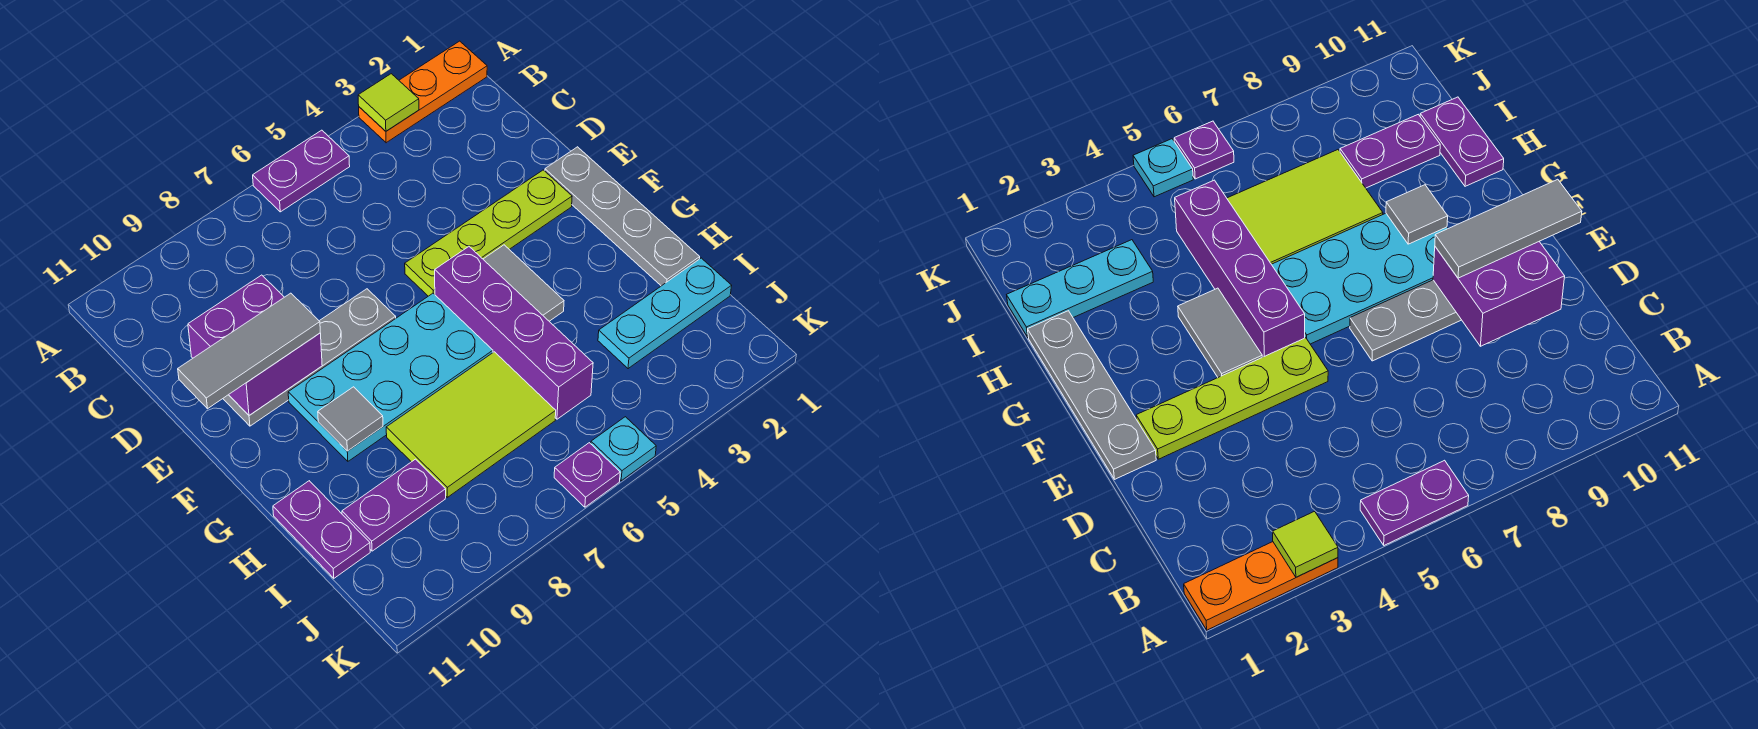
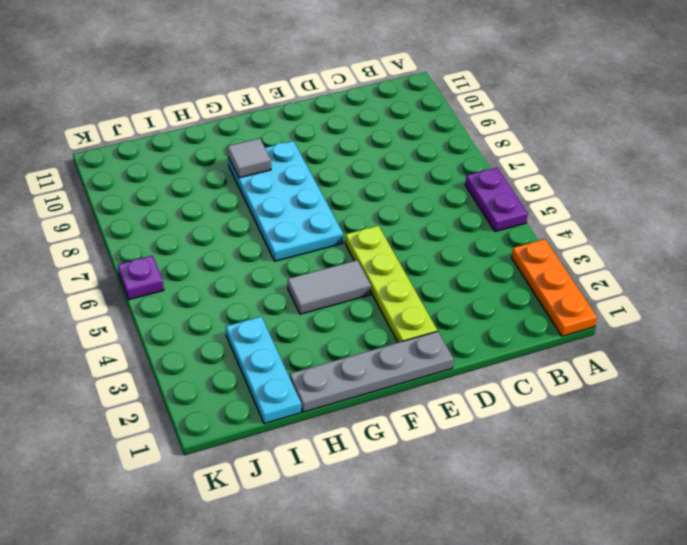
none -> grey 1x4 plate [223,289,396,426]
none -> purple 1x4 brick [435,247,593,419]
none -> lime 2x3 tile [386,352,556,497]

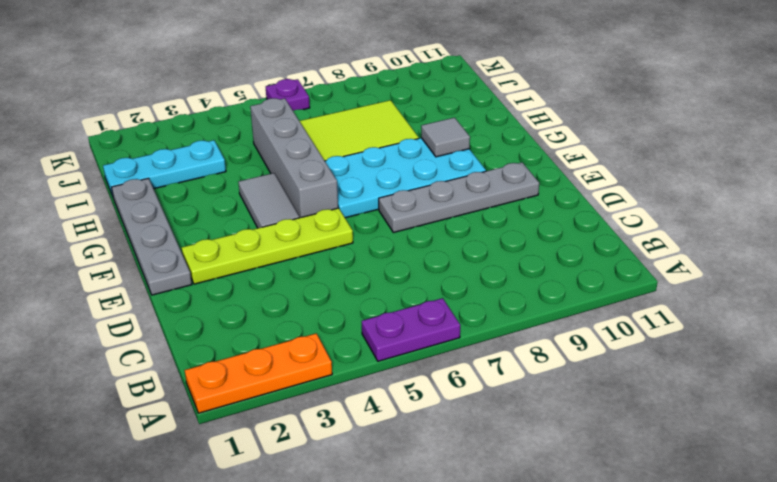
grey 1x4 brick [250,98,338,218] -> purple 1x4 brick [435,247,593,419]
none -> purple 1x2 plate [273,481,370,578]
none -> purple 1x2 plate [342,459,446,551]
none -> cyan 1x1 plate [591,417,656,481]

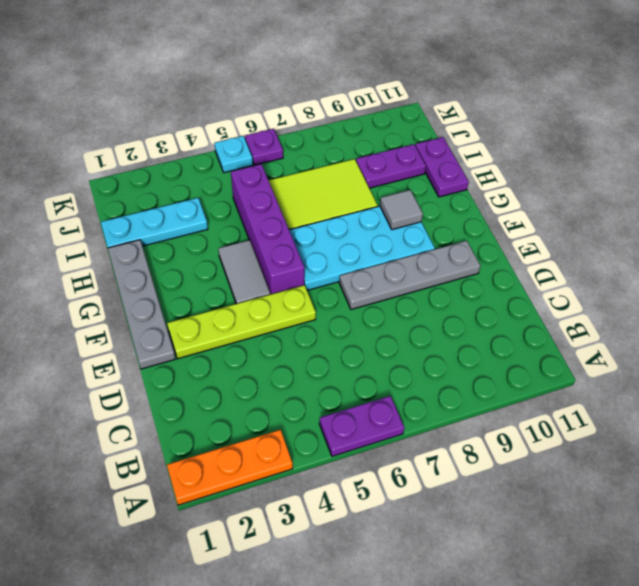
none -> lime 1x1 tile [358,74,419,131]
none -> purple 2x2 brick [188,275,322,415]
none -> grey 1x3 tile [178,293,320,409]

